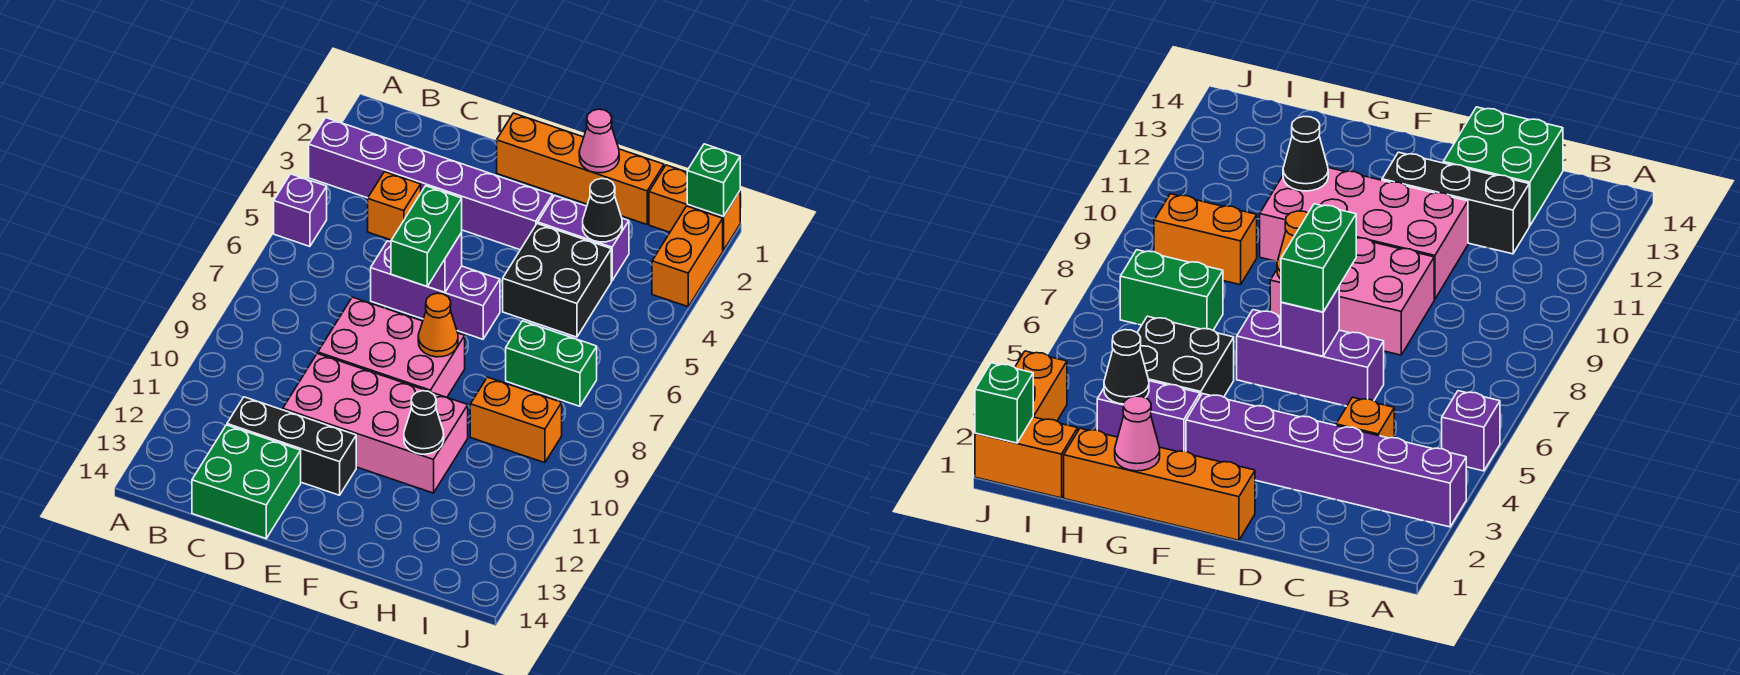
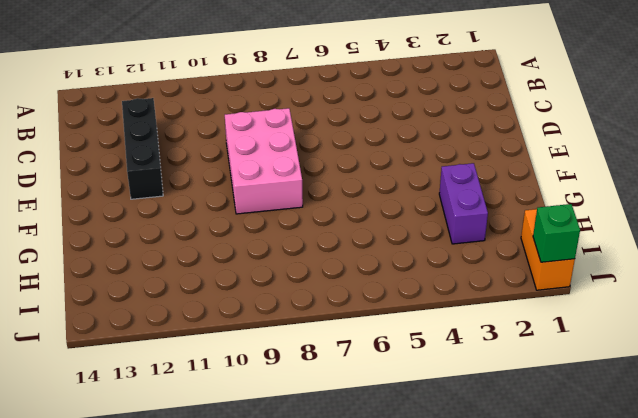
none -> purple 1x6 brick [309,118,553,250]
none -> purple 1x1 brick [274,174,327,246]
none -> orange 1x1 brick [368,172,421,240]

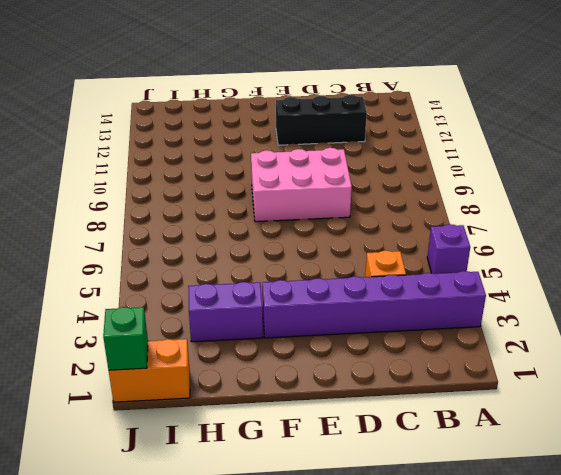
none -> green 2x2 brick [192,425,301,539]
none -> purple 1x3 brick [371,241,500,339]
none -> pink 2x4 brick [283,354,468,493]

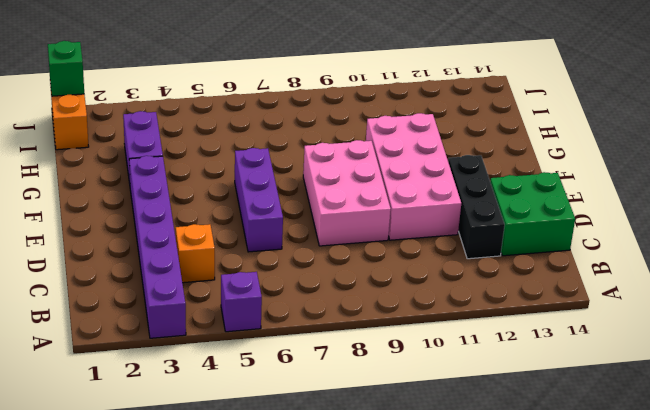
none -> orange 1x4 brick [497,113,664,224]
none -> black 2x2 brick [503,224,611,337]
none -> green 1x2 brick [506,321,597,406]

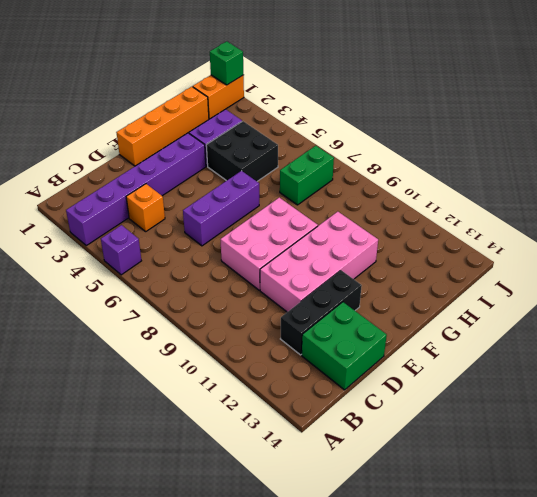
none -> orange 1x2 brick [470,377,562,463]
none -> orange 1x2 brick [652,206,723,307]
none -> purple 1x1 brick [428,233,462,292]

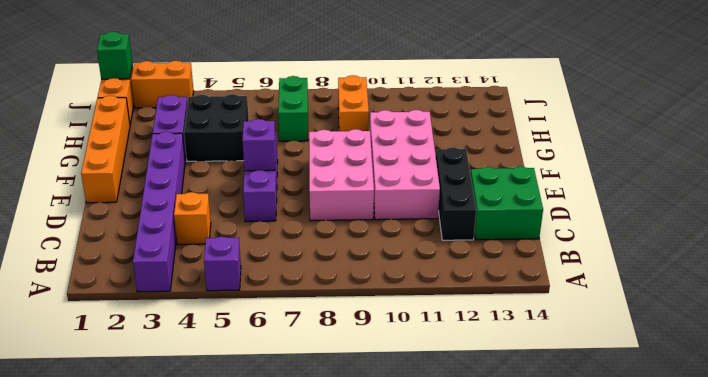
none -> orange 1x1 cone [418,293,458,357]
none -> pink 1x1 cone [579,109,619,173]
none -> black 1x1 cone [404,391,444,454]

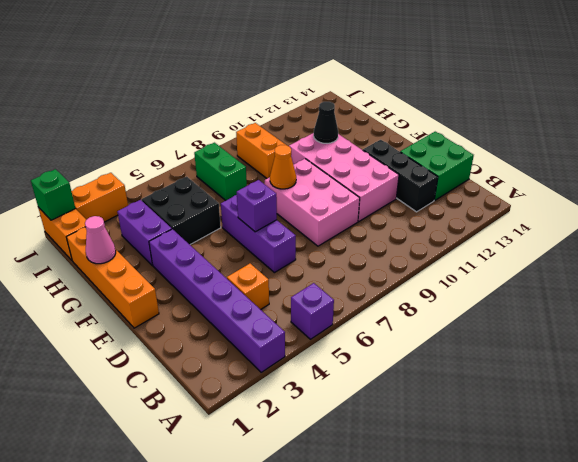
none -> black 1x1 cone [583,179,622,242]
none -> green 1x2 brick [391,186,462,286]

